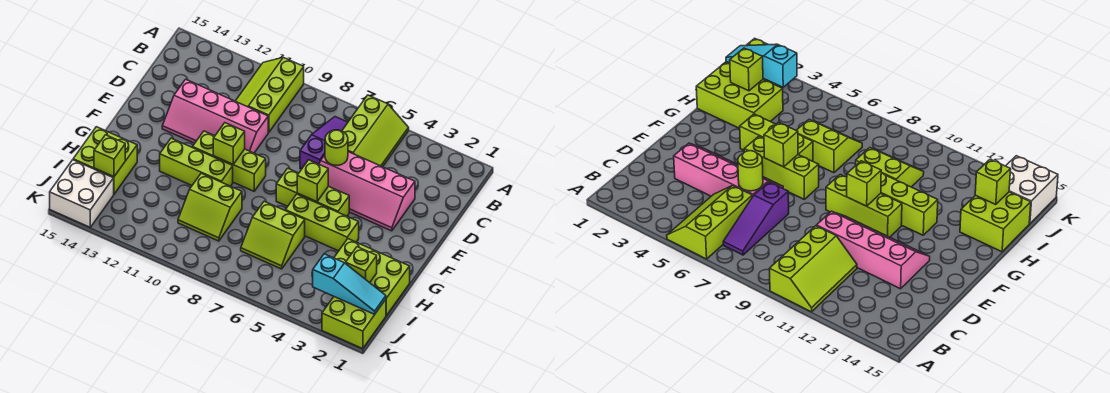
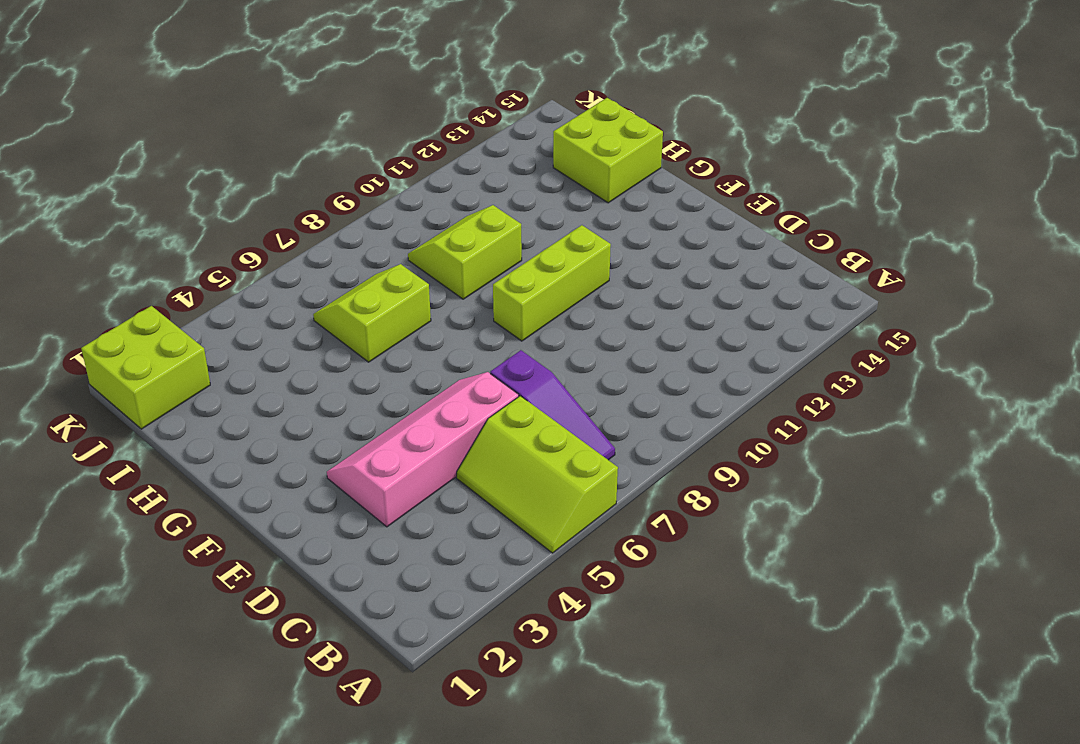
none -> lime 2x3 slope [236,57,304,133]
none -> pink 2x4 slope [162,79,268,153]
none -> lime 1x3 brick [276,168,349,216]

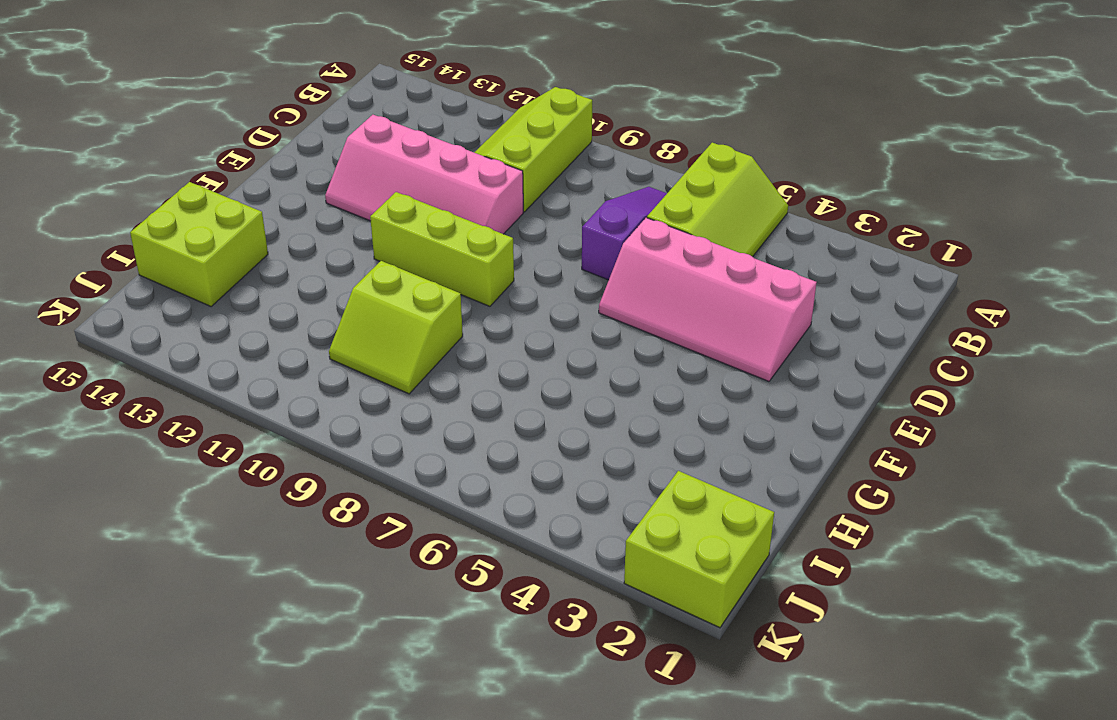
none -> lime 1x3 brick [276,168,349,216]
none -> lime 1x3 brick [285,194,359,251]
none -> lime 1x3 brick [160,138,233,186]

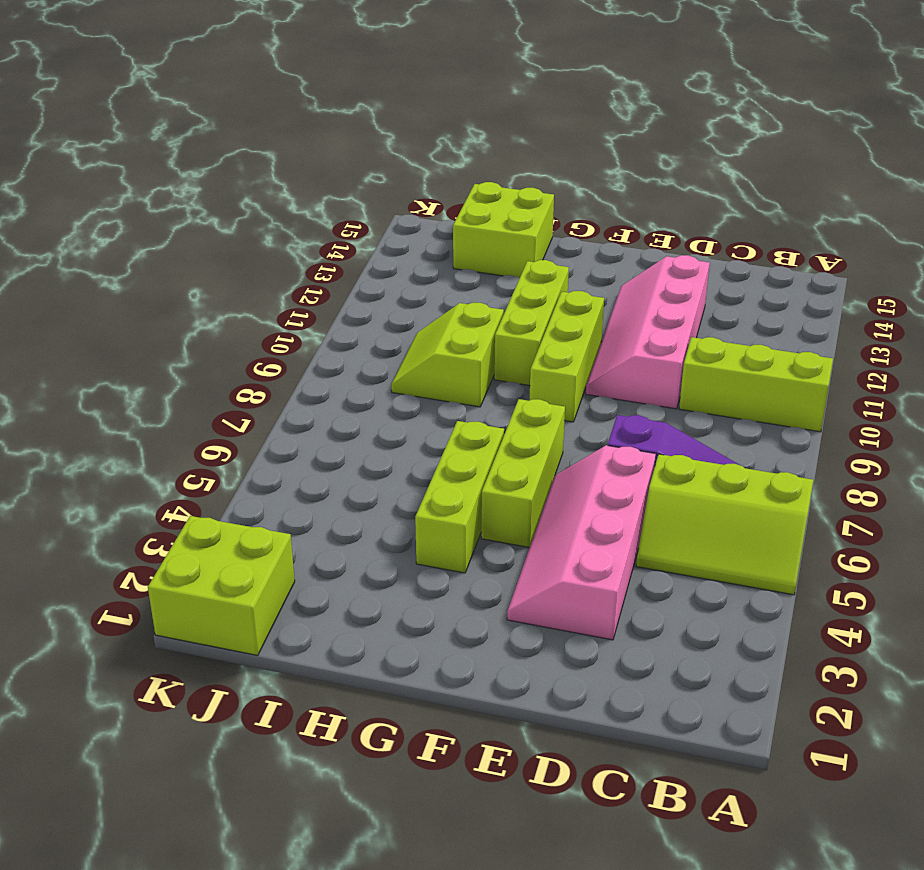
none -> lime 2x3 brick [334,239,410,315]
none -> lime 2x2 slope [241,201,305,269]
none -> white 2x2 brick [50,160,114,227]

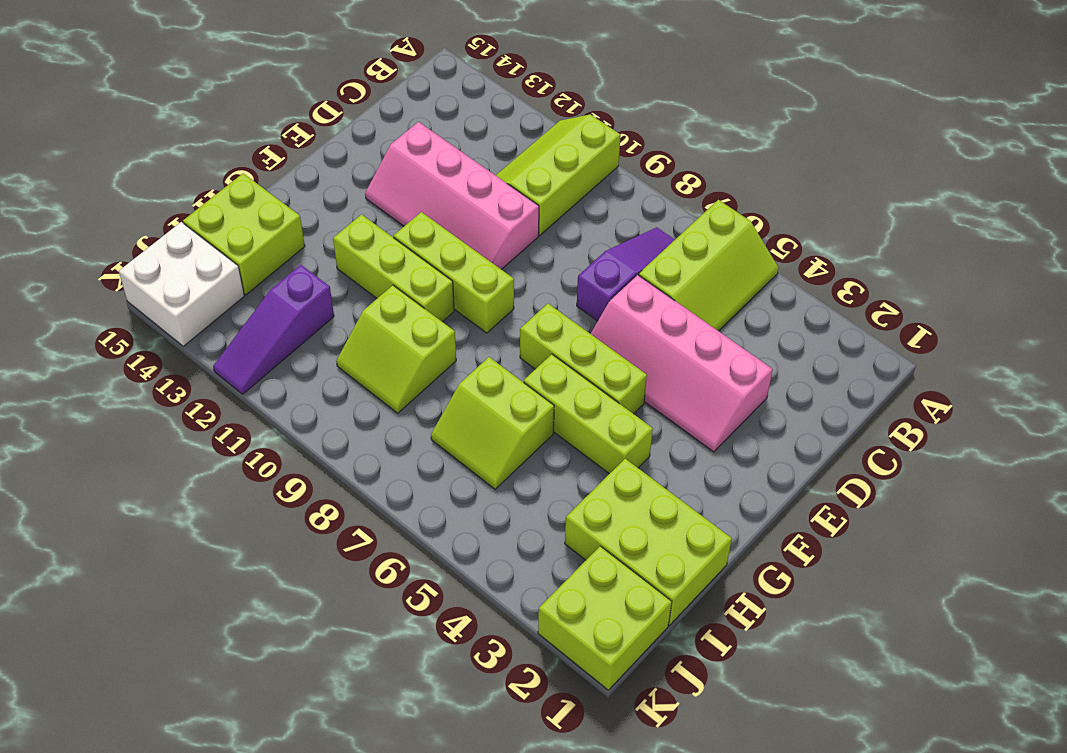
purple 1x3 slope [213,265,334,394] -> none
none -> lime 1x1 round brick [325,130,348,166]
none -> lime 1x1 brick [297,160,328,202]
none -> lime 1x1 brick [213,123,245,164]

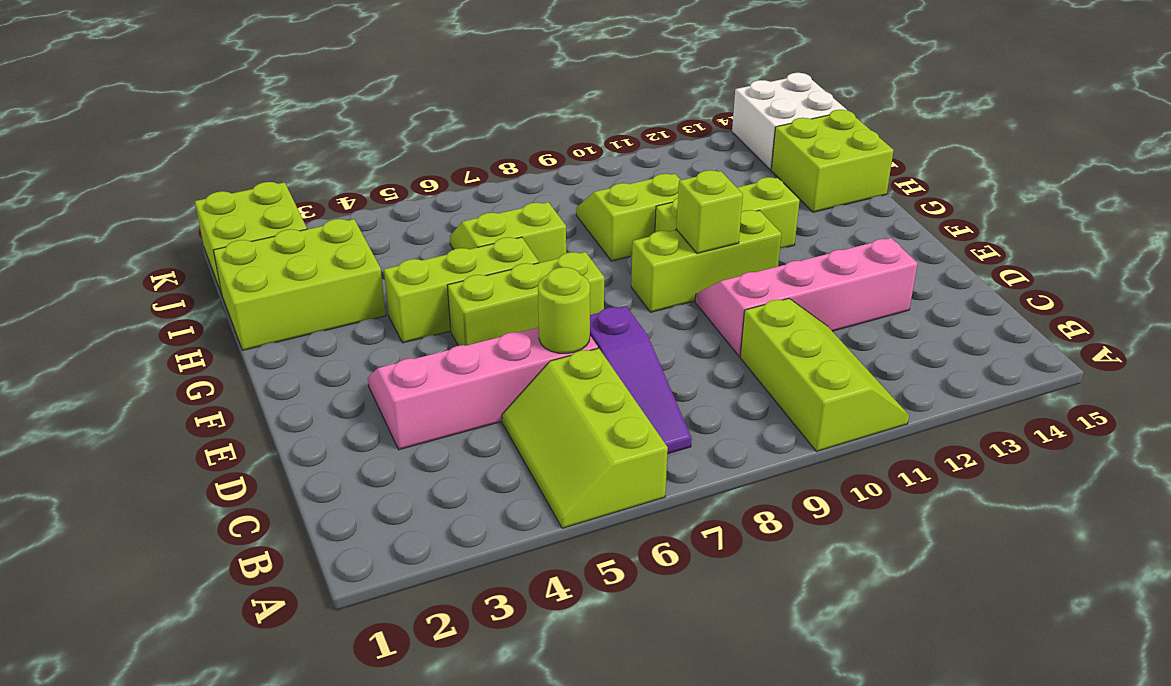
none -> lime 1x1 brick [297,160,328,202]
none -> lime 1x1 brick [346,247,377,283]
none -> lime 1x1 brick [94,135,125,177]

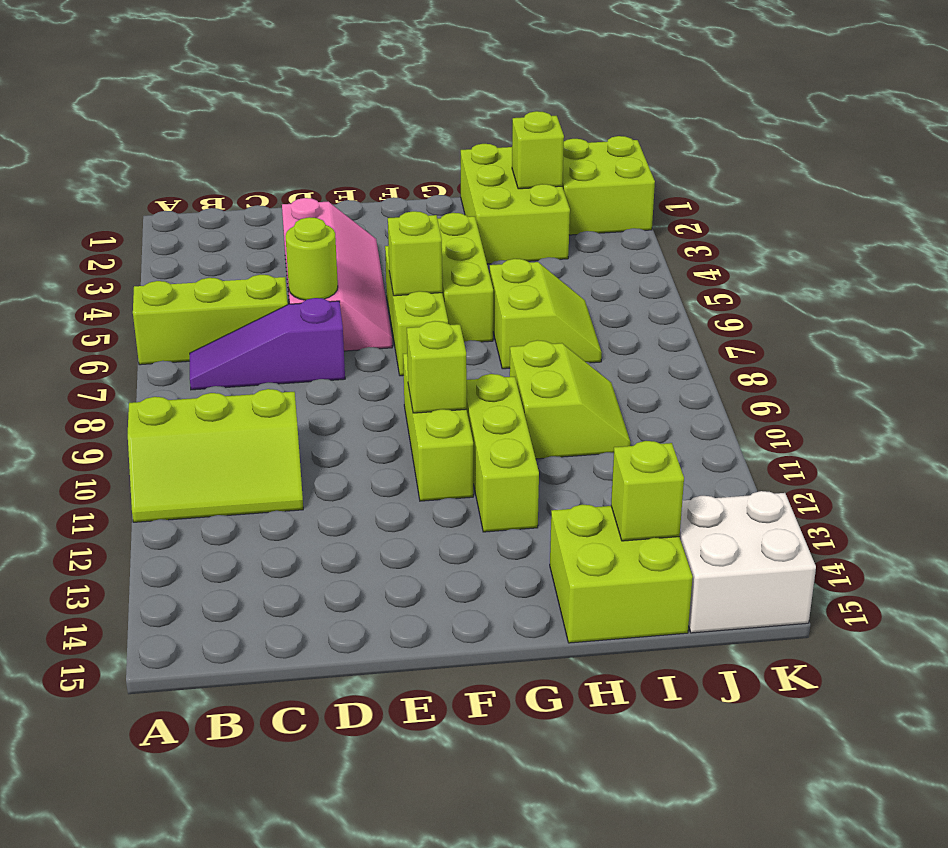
none -> pink 2x4 slope [162,79,268,153]
none -> cyan 1x3 slope [313,254,386,314]

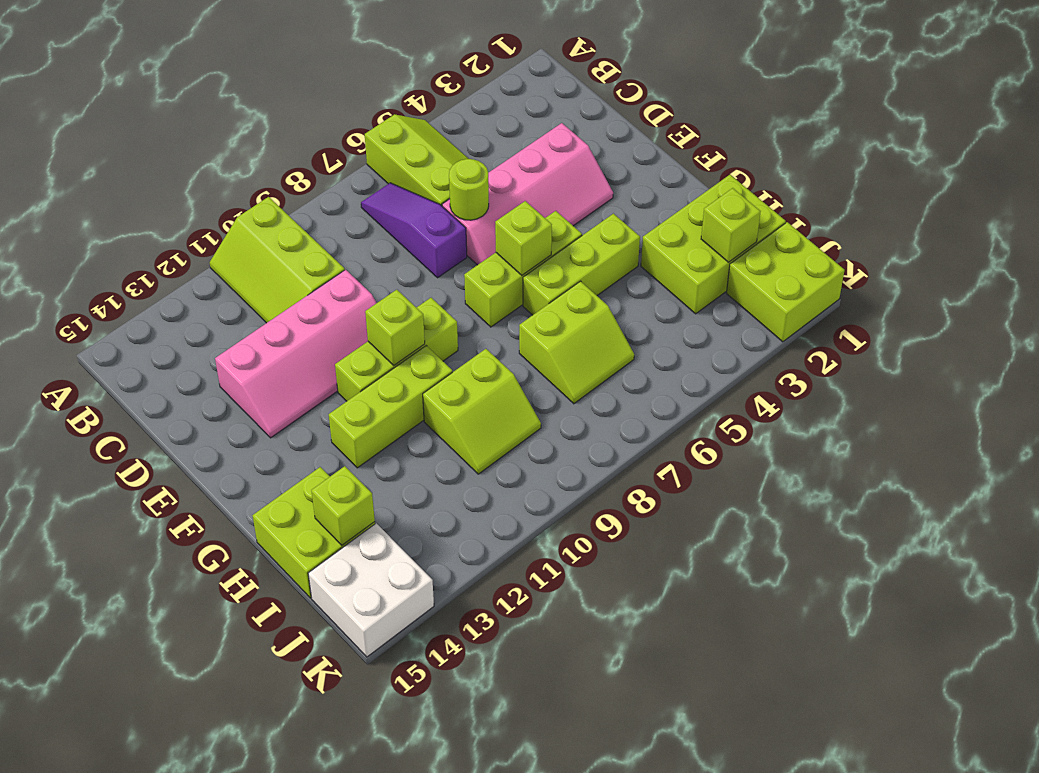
none -> cyan 1x3 slope [313,254,386,314]

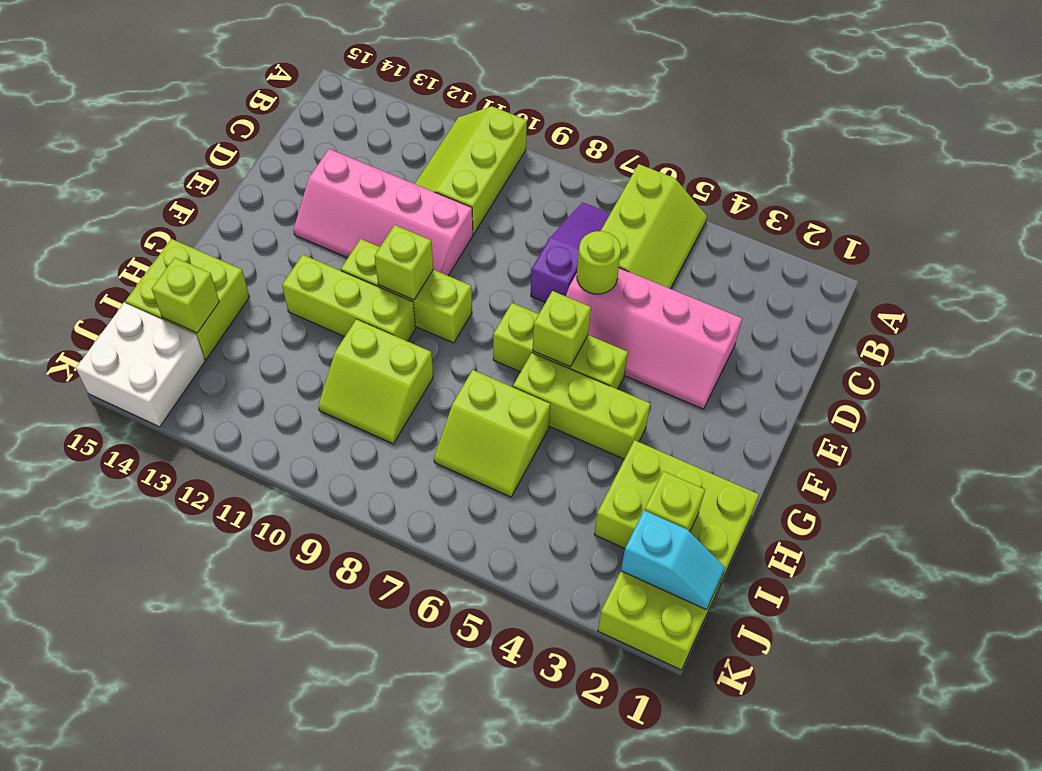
cyan 1x2 slope [621,510,725,610] -> cyan 1x3 slope [313,254,386,314]

